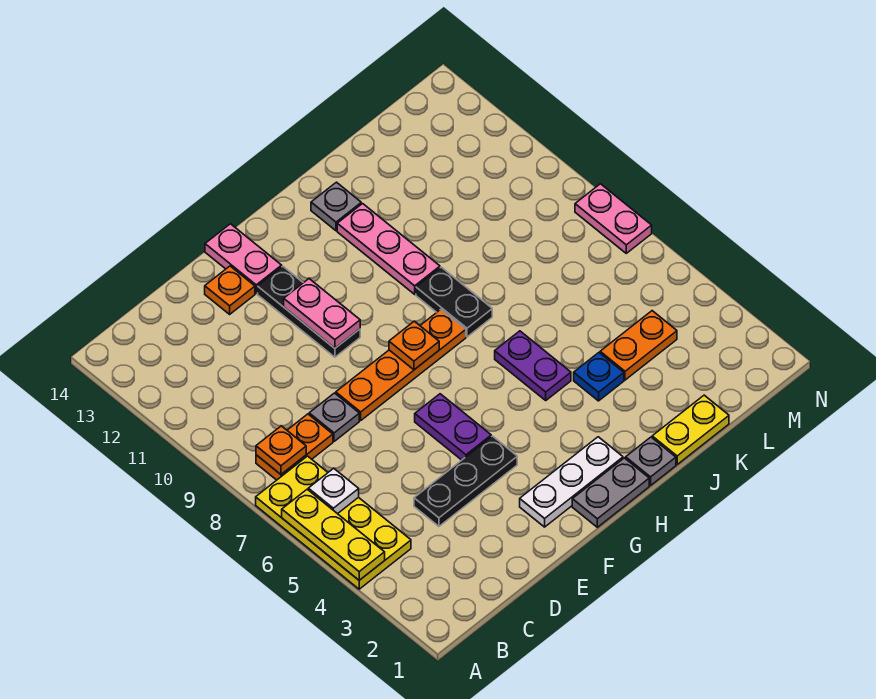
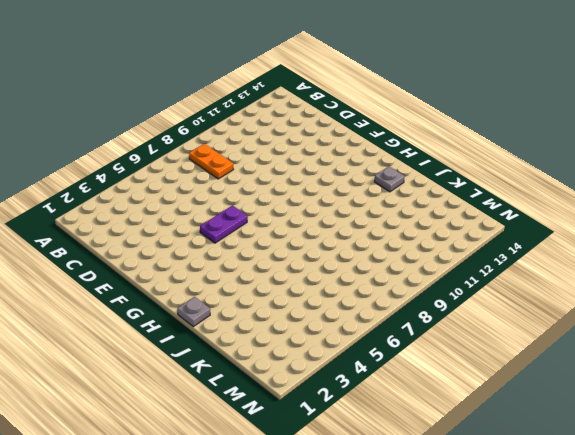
none -> yellow 2x4 plate [256,456,411,589]
none -> black 1x3 plate [414,436,517,526]
none -> grey 1x1 plate [309,393,359,441]

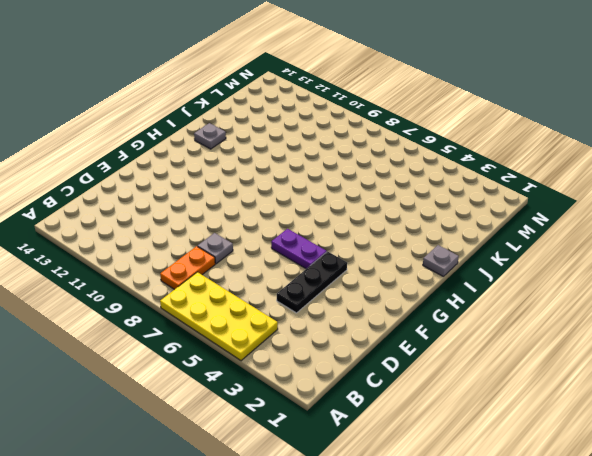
none -> orange 1x4 plate [336,310,466,420]
none -> orange 1x1 plate [205,266,255,314]
none -> white 1x3 plate [520,437,623,527]

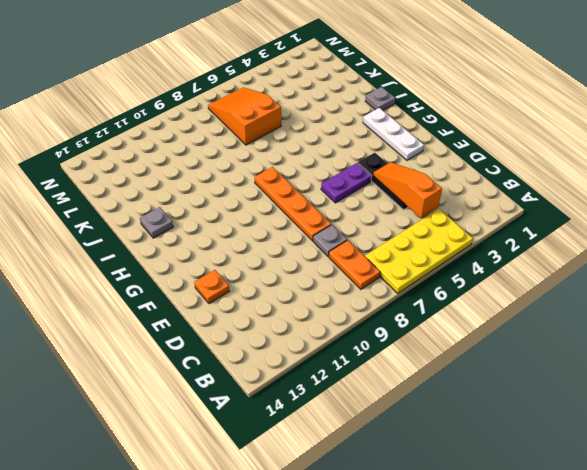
orange 1x3 slope [373,162,442,218] -> none
orange 2x3 slope [208,88,281,145] -> none
none -> black 1x3 plate [258,266,360,357]
none -> pink 1x2 plate [205,224,282,293]
none -> grey 1x2 plate [572,458,649,527]

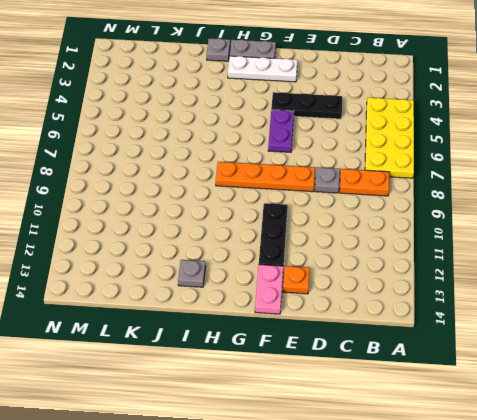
none -> purple 1x2 plate [495,331,571,400]
none -> black 1x2 plate [416,267,492,337]
none -> pink 1x3 plate [337,204,440,294]

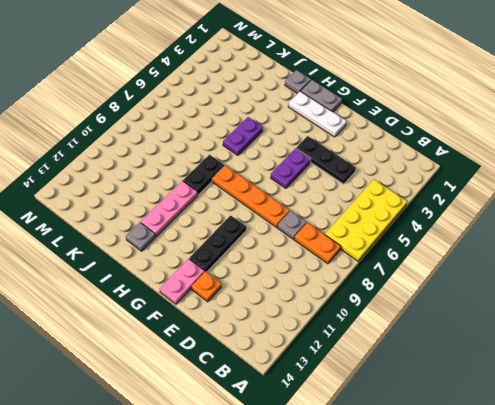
none -> yellow 1x2 plate [652,395,729,464]
none -> blue 1x1 plate [574,353,624,401]
none -> orange 1x2 plate [600,311,677,380]

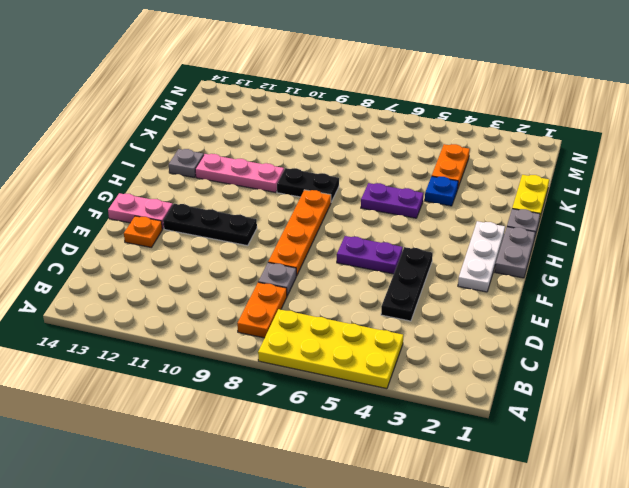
none -> pink 1x2 plate [575,184,652,253]
none -> yellow 1x3 plate [282,489,385,580]
none -> white 1x1 plate [308,468,359,514]

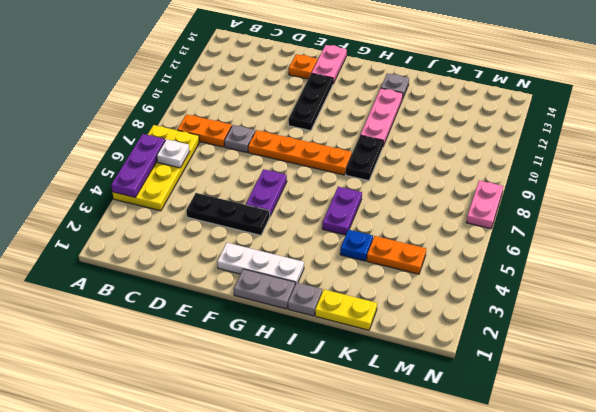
purple 1x3 plate [111,134,165,197] -> yellow 1x3 plate [282,489,385,580]
none -> orange 1x1 plate [256,426,306,474]
none -> pink 1x2 plate [284,279,360,348]
none -> orange 1x1 plate [389,321,439,370]

